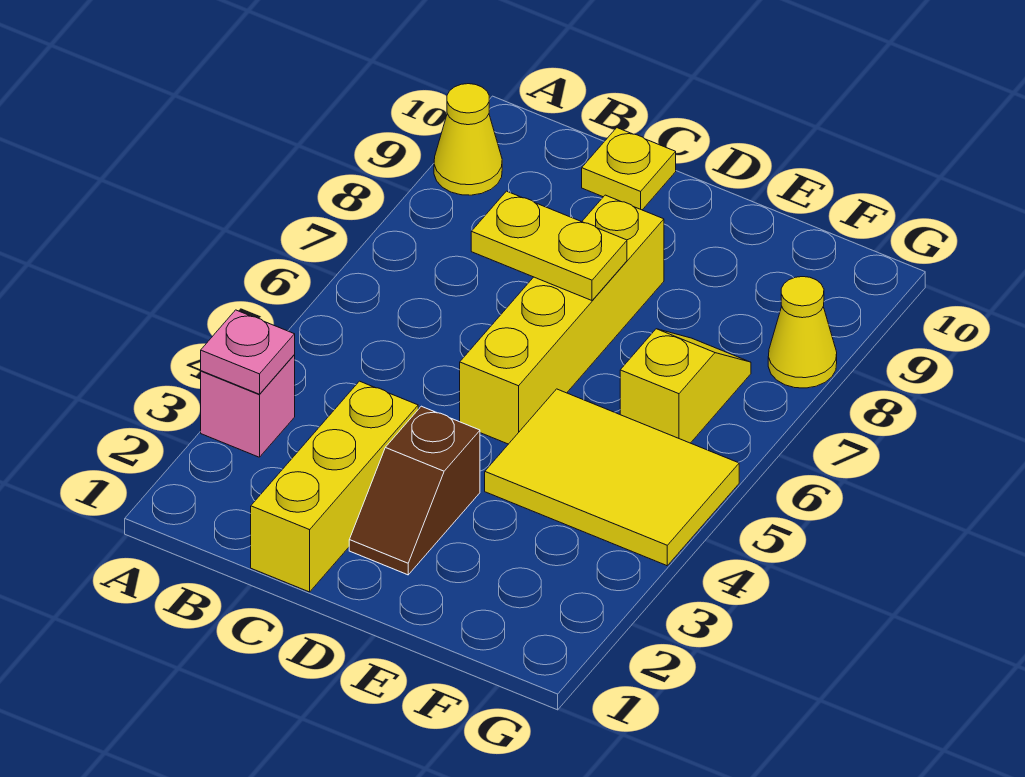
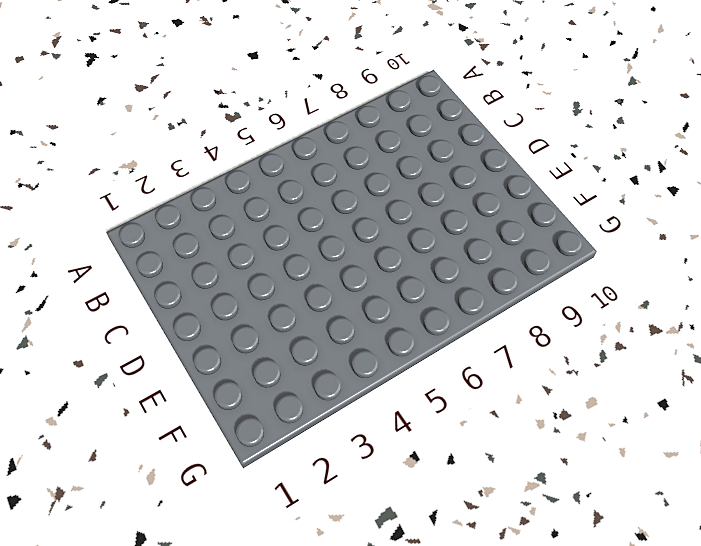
none -> pink 1x1 brick [201,355,295,457]
none -> yellow 1x1 cone [434,84,502,195]

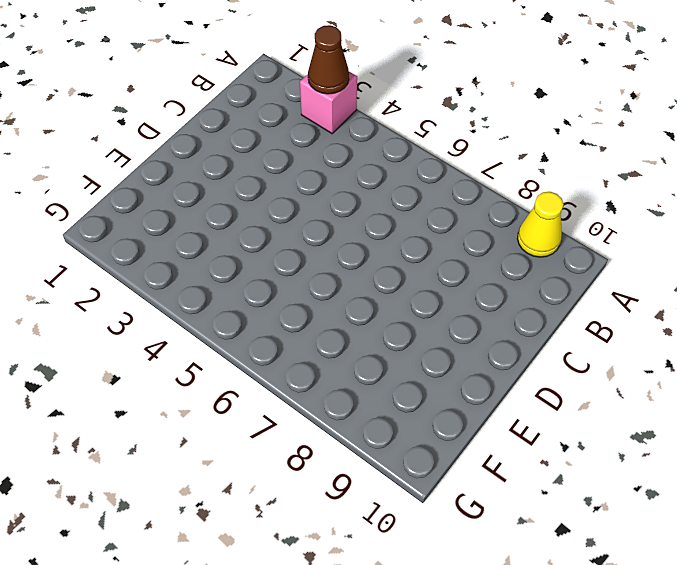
brown 1x1 cone [308,25,349,94] -> pink 1x1 plate [201,310,295,394]
none -> yellow 1x3 brick [251,381,418,592]
none -> yellow 1x1 plate [582,128,676,210]

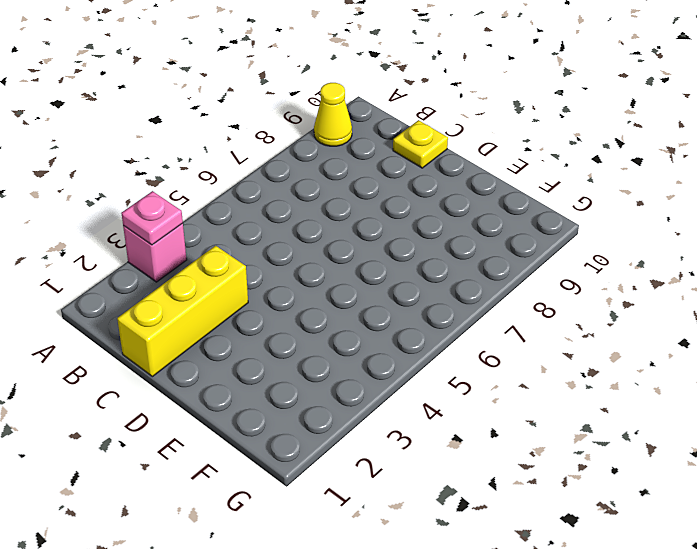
none -> brown 1x2 slope [349,406,480,575]
none -> yellow 1x4 brick [460,195,664,444]

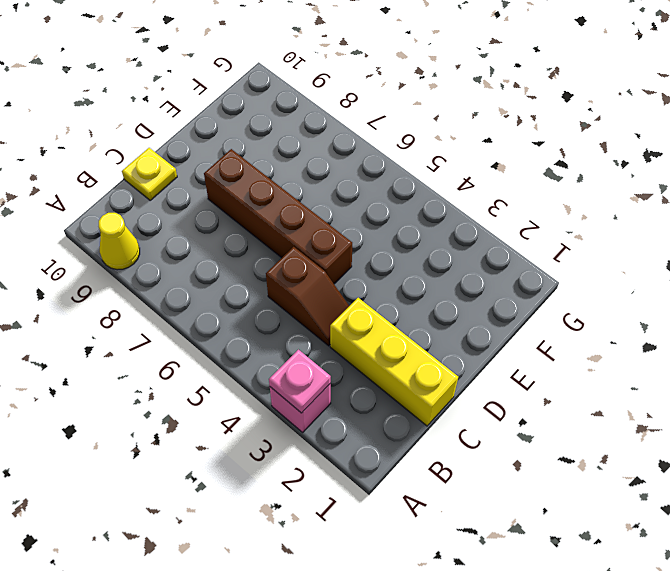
brown 1x2 slope [266,247,349,346] -> brown 1x2 slope moved to [349,406,480,575]
brown 1x4 brick [204,149,352,284] -> yellow 1x4 brick [460,195,664,444]
none -> yellow 2x3 tile [485,389,739,566]
none -> yellow 1x2 slope [620,329,751,443]

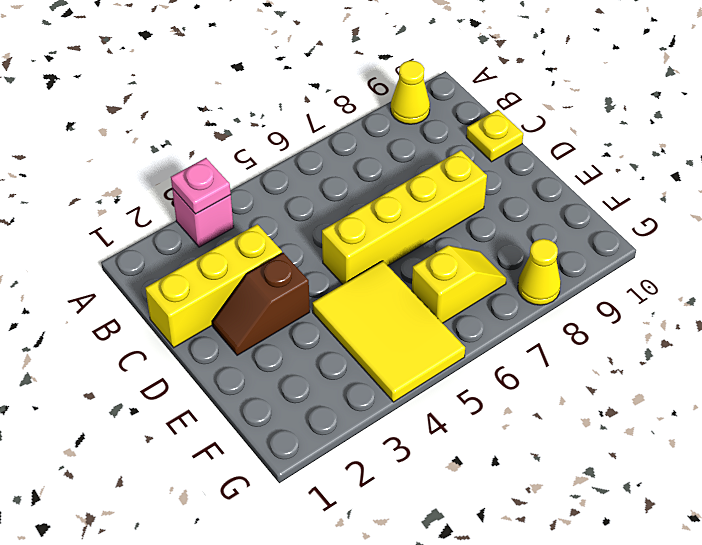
none -> yellow 1x2 plate [471,191,627,300]

